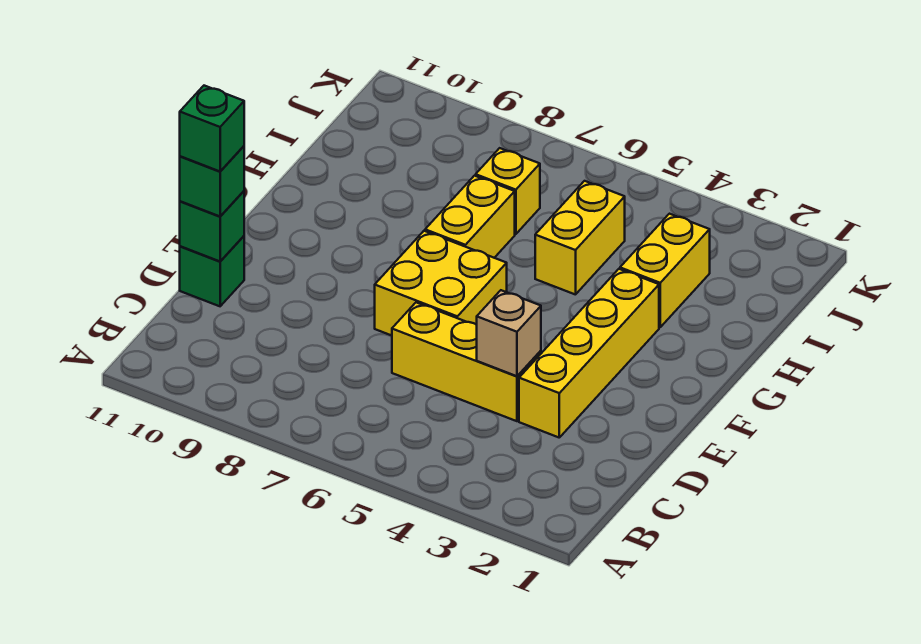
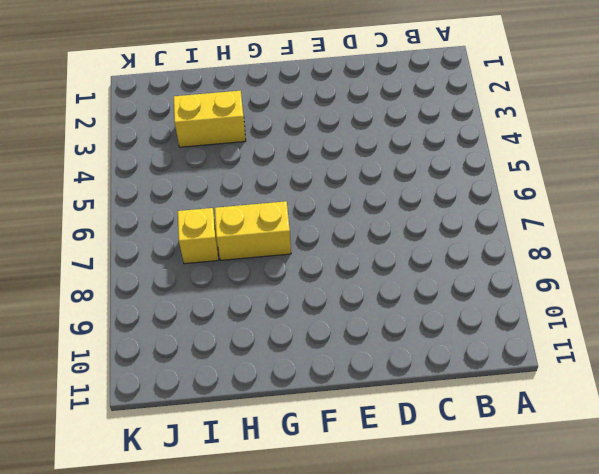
none -> yellow 1x4 brick [519,269,659,437]
none -> yellow 1x3 brick [392,302,541,421]
none -> green 1x1 brick [180,236,244,306]

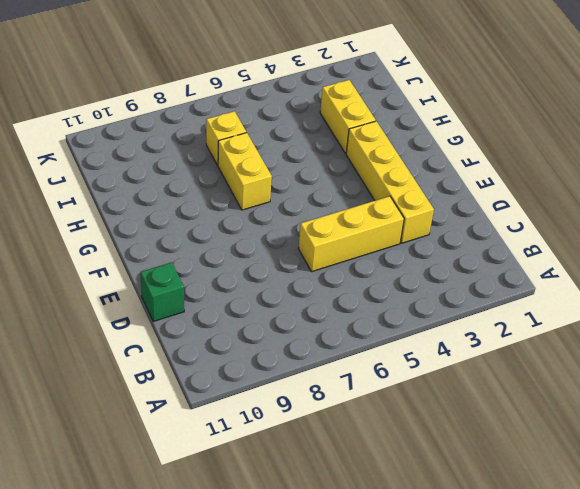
none -> yellow 2x2 brick [375,231,507,336]
none -> yellow 1x2 brick [535,181,625,295]
none -> tan 1x1 brick [477,290,541,376]

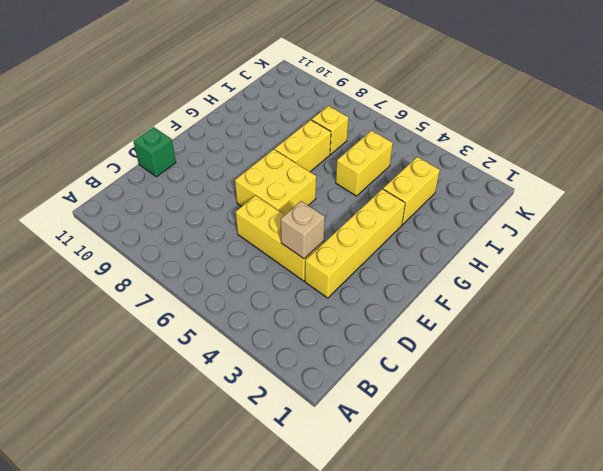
none -> green 1x1 brick [180,191,244,261]
none -> green 1x1 brick [180,146,244,216]
none -> green 1x1 brick [180,86,244,171]

